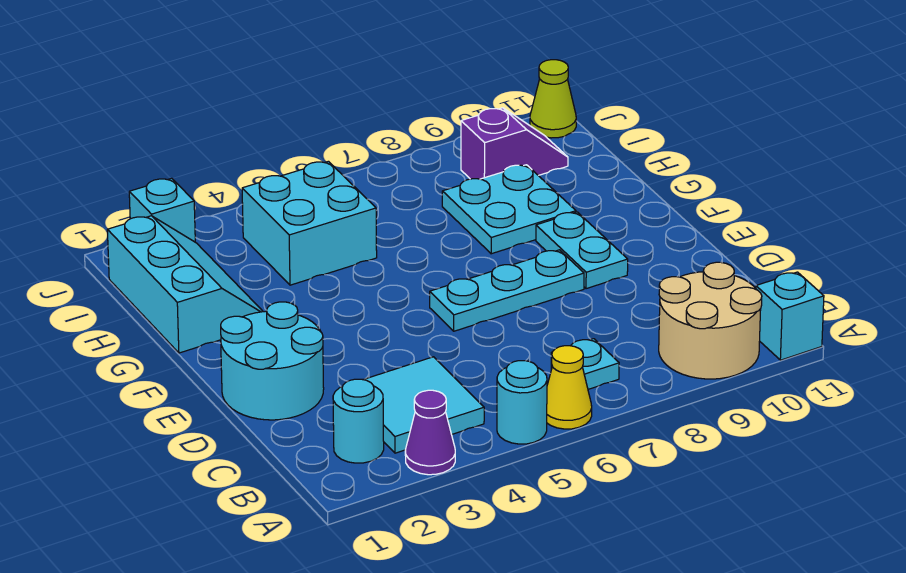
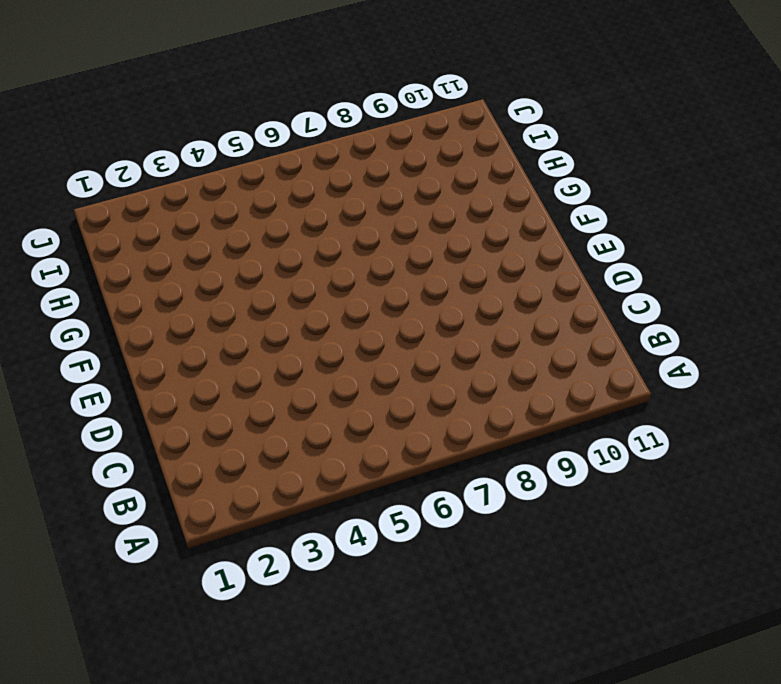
none -> purple 1x1 cone [405,390,455,475]
none -> cyan 1x1 round brick [497,361,547,444]
none -> yellow 1x1 cone [547,346,592,429]

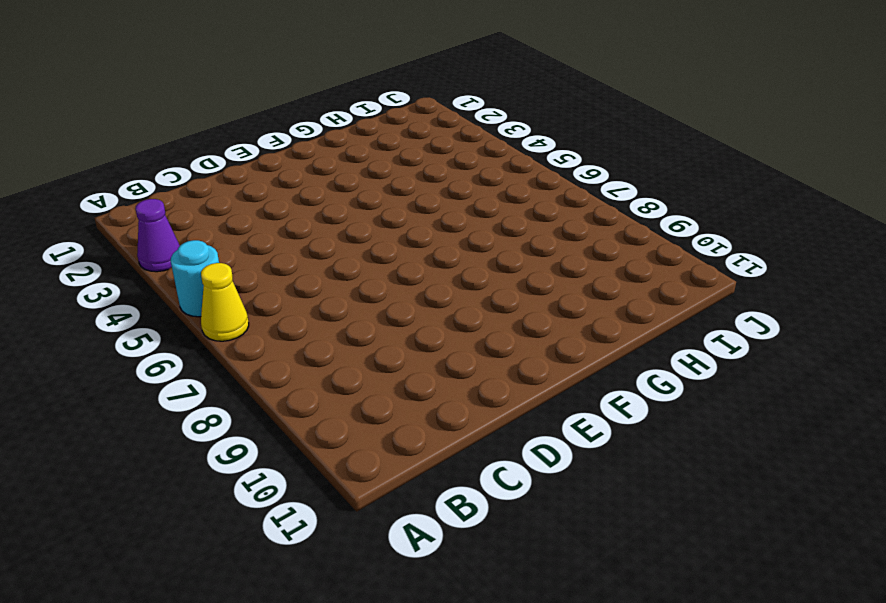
none -> tan 2x2 round brick [659,262,762,379]
none -> cyan 1x1 brick [756,272,824,360]
none -> cyan 1x1 round brick [333,379,384,463]

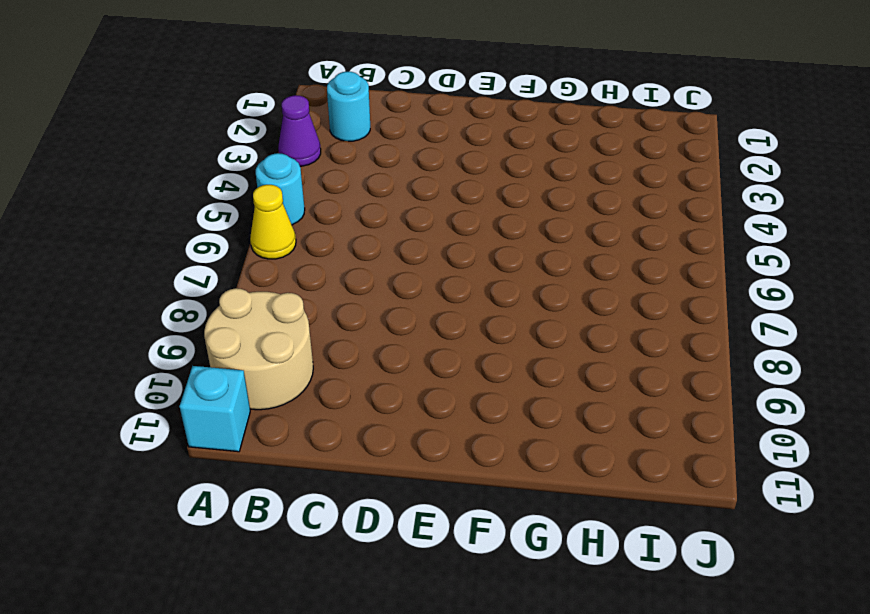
none -> cyan 2x2 tile [364,357,484,453]
none -> cyan 1x1 plate [551,339,619,389]
none -> cyan 2x2 round brick [221,302,324,420]

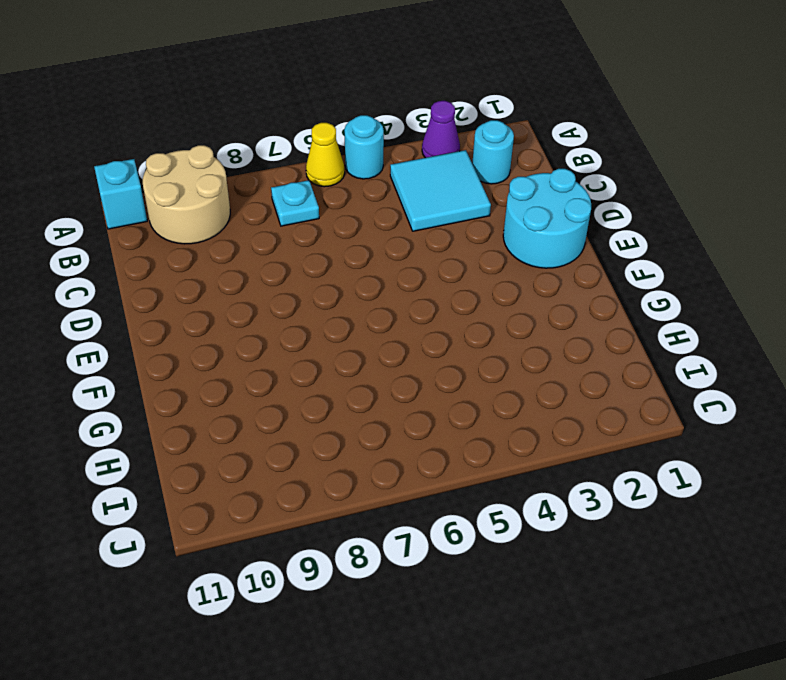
none -> cyan 1x3 plate [430,250,584,331]
none -> cyan 1x2 plate [536,212,628,289]
none -> cyan 2x3 slope [107,216,263,353]

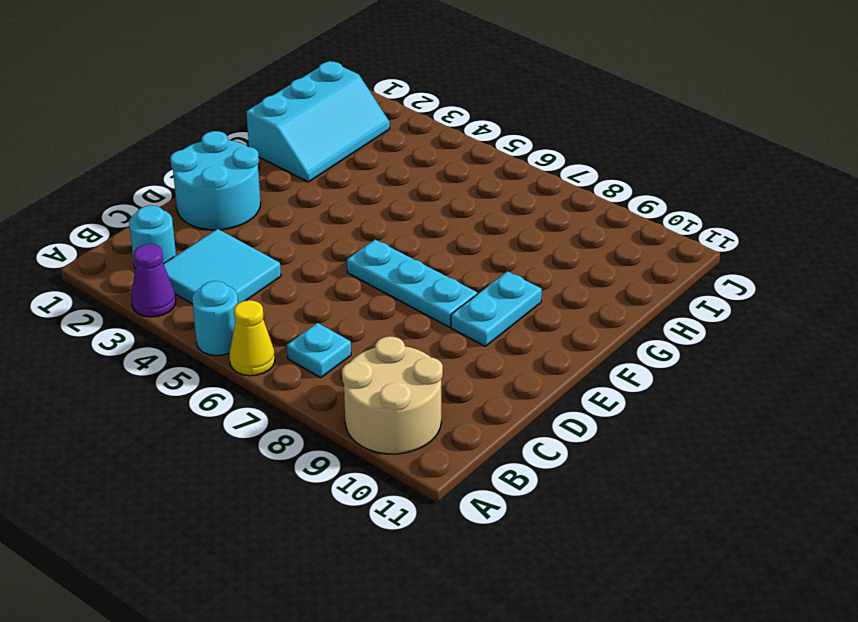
none -> cyan 1x1 brick [756,272,824,360]
none -> cyan 2x2 plate [442,165,576,254]
none -> cyan 2x2 brick [242,161,377,285]

